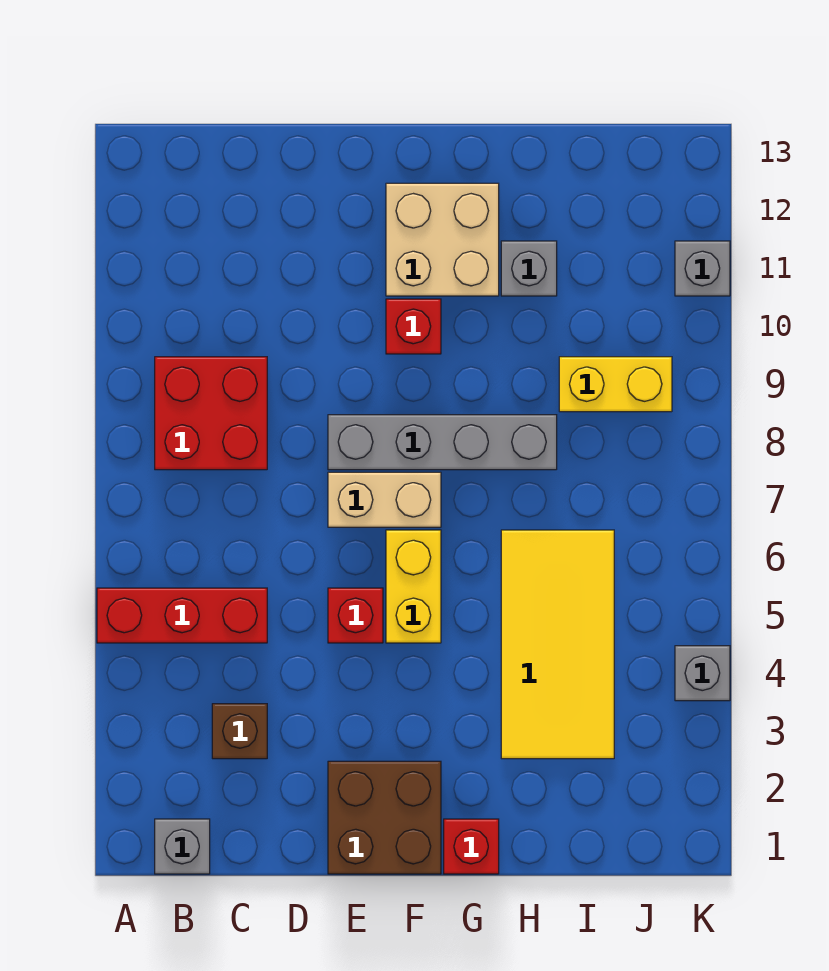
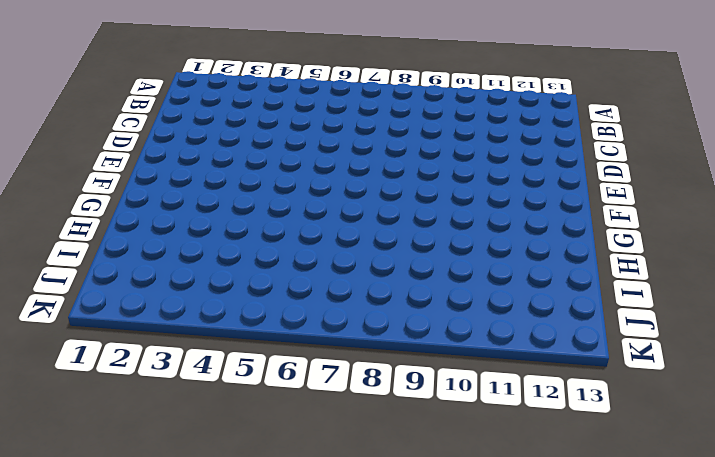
none -> red 1x3 brick [97,588,267,643]
none -> grey 1x1 brick [155,819,210,874]
none -> red 2x2 brick [155,357,267,470]

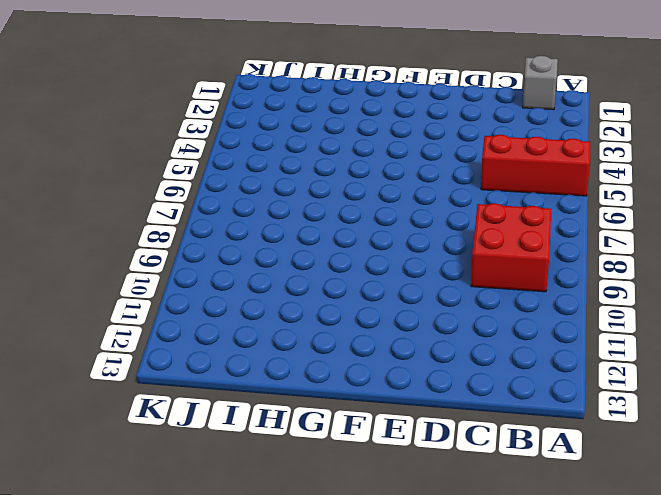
none -> brown 1x1 brick [212,704,267,759]
none -> brown 2x2 brick [328,761,441,874]
none -> red 1x1 brick [328,588,383,643]

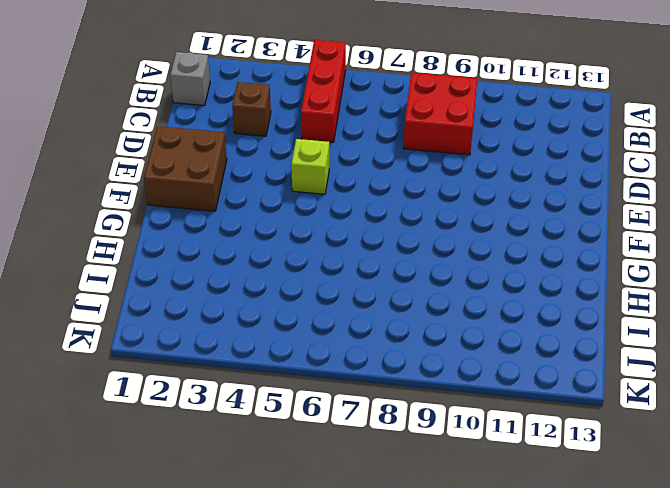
lime 1x1 brick [291,139,329,194] -> red 1x1 brick [328,588,383,643]
none -> tan 1x2 brick [328,472,441,527]
none -> grey 1x4 brick [328,415,557,470]
none -> yellow 1x2 brick [386,530,441,643]

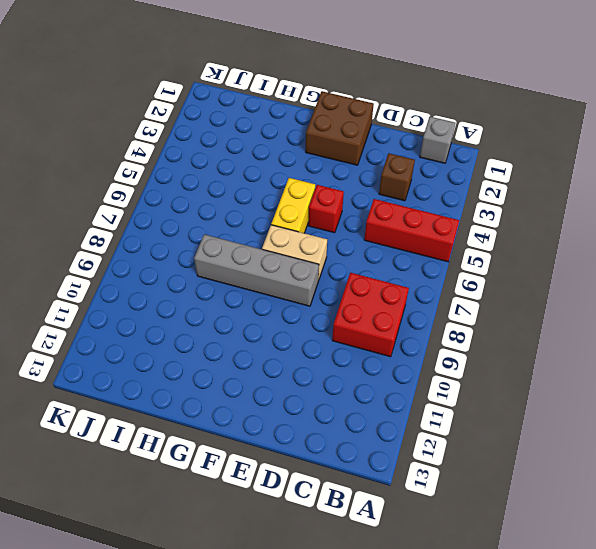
none -> red 1x1 brick [386,299,441,354]
none -> tan 2x2 brick [386,183,499,296]
none -> red 1x1 brick [444,819,499,874]

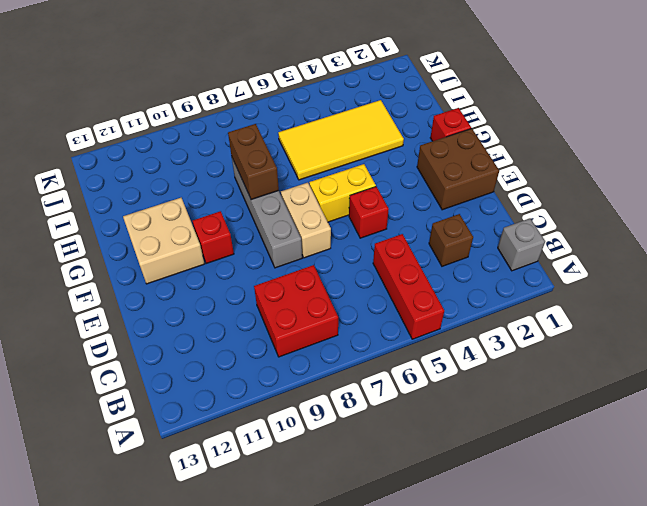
brown 1x2 brick [228,124,279,200] -> none
none -> grey 1x1 brick [501,241,557,296]
none -> yellow 1x2 brick [559,357,672,412]
none -> grey 1x1 brick [675,646,730,701]

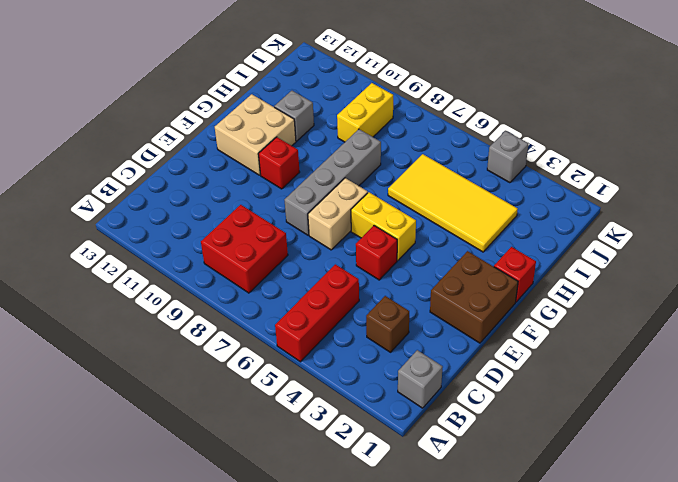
none -> grey 1x1 brick [675,241,730,296]

